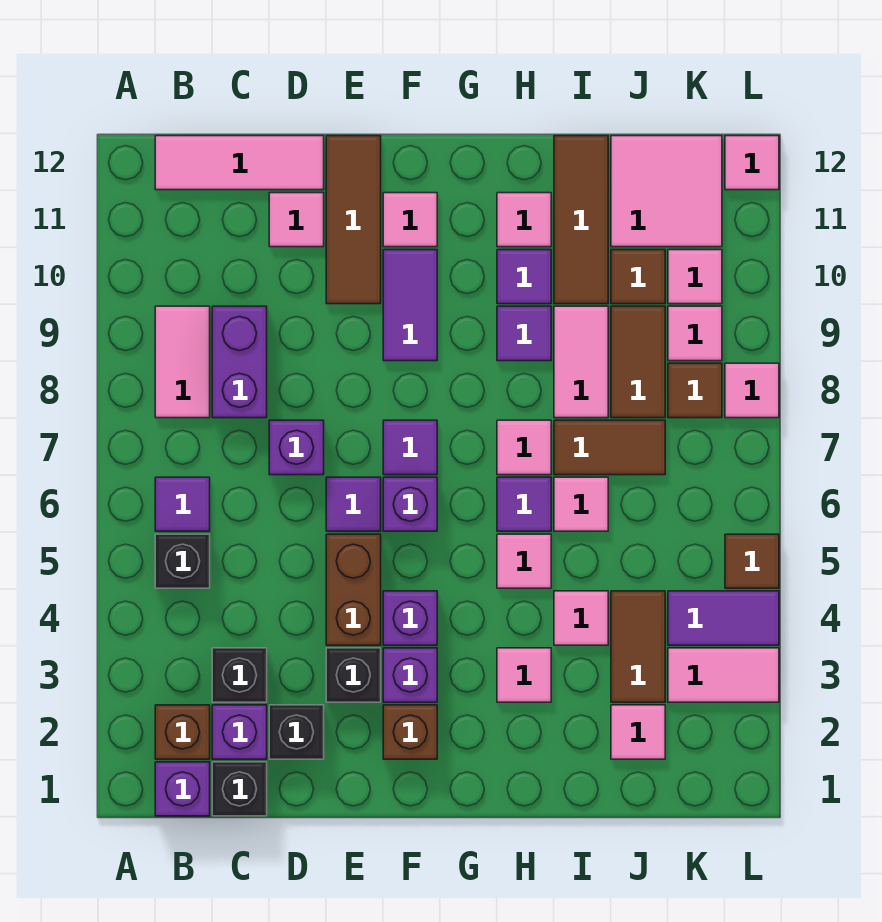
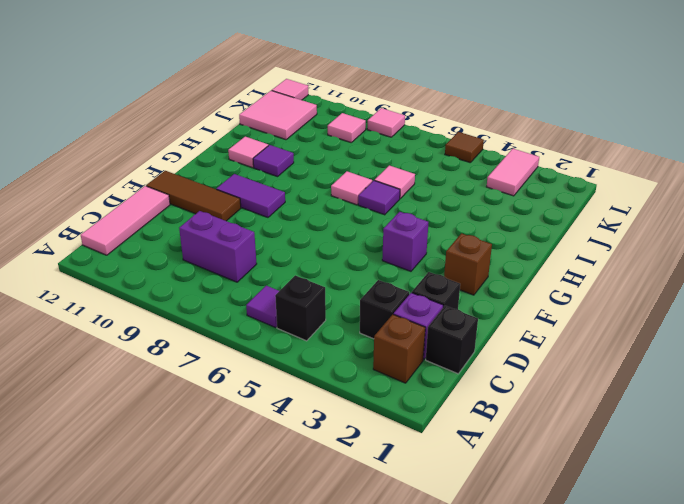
none -> purple 1x1 brick [155,762,210,816]
none -> pink 1x2 tile [155,306,210,418]
none -> purple 1x1 brick [269,420,324,475]
none -> pink 1x1 tile [269,193,324,247]

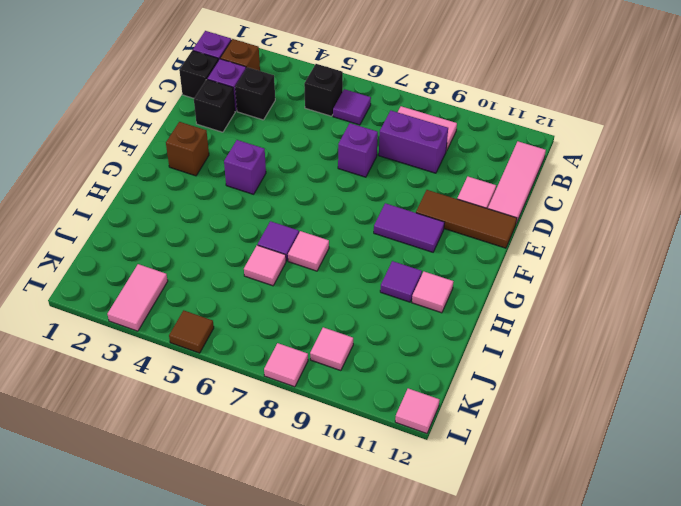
none -> black 1x1 brick [326,648,381,702]
none -> brown 1x2 brick [326,534,381,645]
none -> purple 1x1 tile [326,477,381,531]
none -> purple 1x1 brick [383,648,437,702]

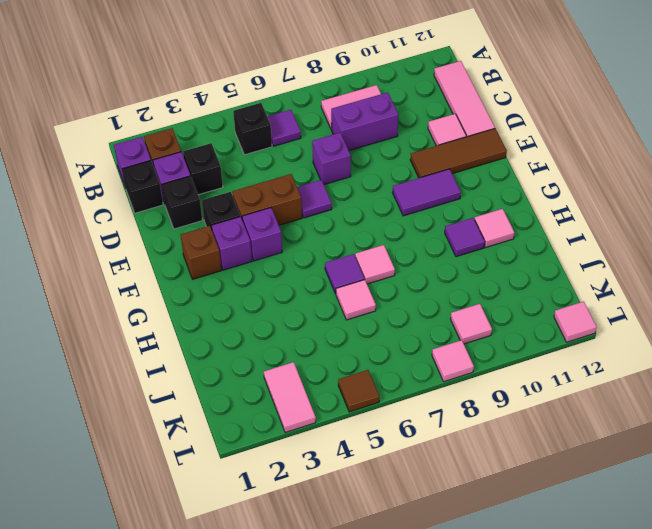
none -> purple 1x1 brick [383,477,437,531]
none -> purple 1x1 tile [383,420,437,475]
none -> pink 1x1 tile [383,193,437,247]
none -> pink 1x1 tile [497,648,551,702]

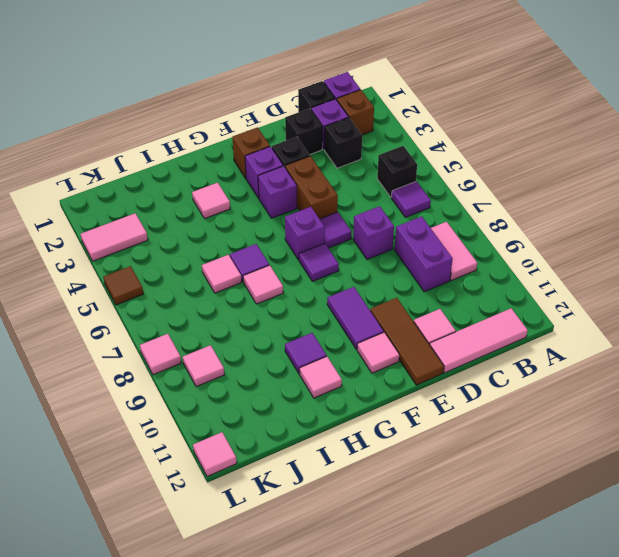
none -> pink 1x1 tile [497,534,551,588]
none -> purple 1x1 tile [497,306,551,361]
none -> pink 1x1 tile [554,591,608,645]
none -> brown 1x2 tile [554,420,665,475]

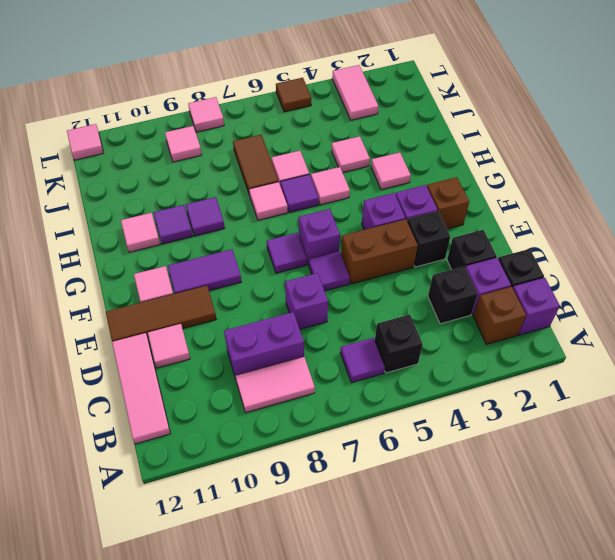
none -> pink 1x2 tile [554,306,608,418]
none -> brown 1x3 tile [554,136,608,304]
none -> pink 1x1 tile [611,705,665,759]
none -> brown 1x2 tile [611,591,665,702]

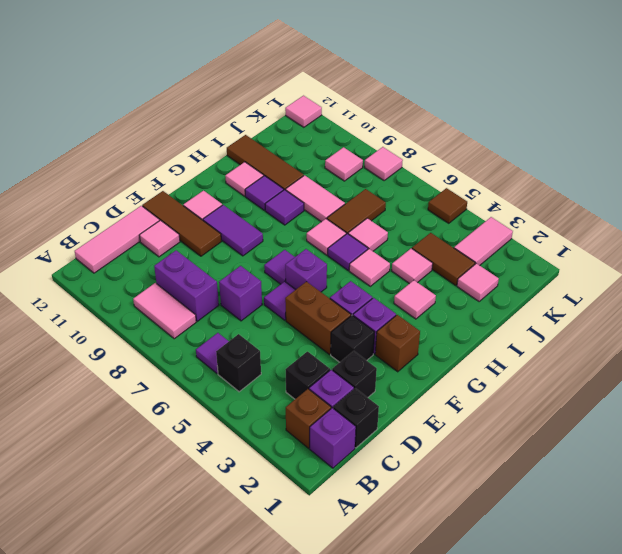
none -> brown 1x2 tile [611,306,665,418]
none -> brown 1x1 tile [611,250,665,304]
none -> pink 2x2 tile [611,136,722,247]
none -> purple 1x2 tile [668,591,779,645]

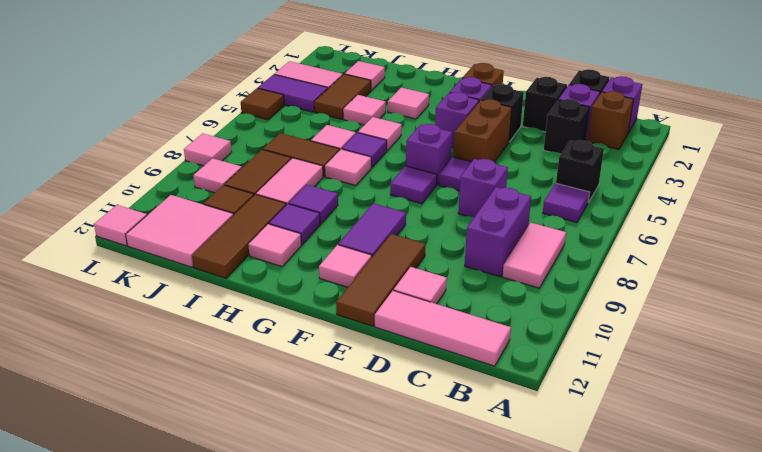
none -> brown 1x1 tile [668,363,722,418]
none -> pink 1x1 tile [668,250,722,304]

